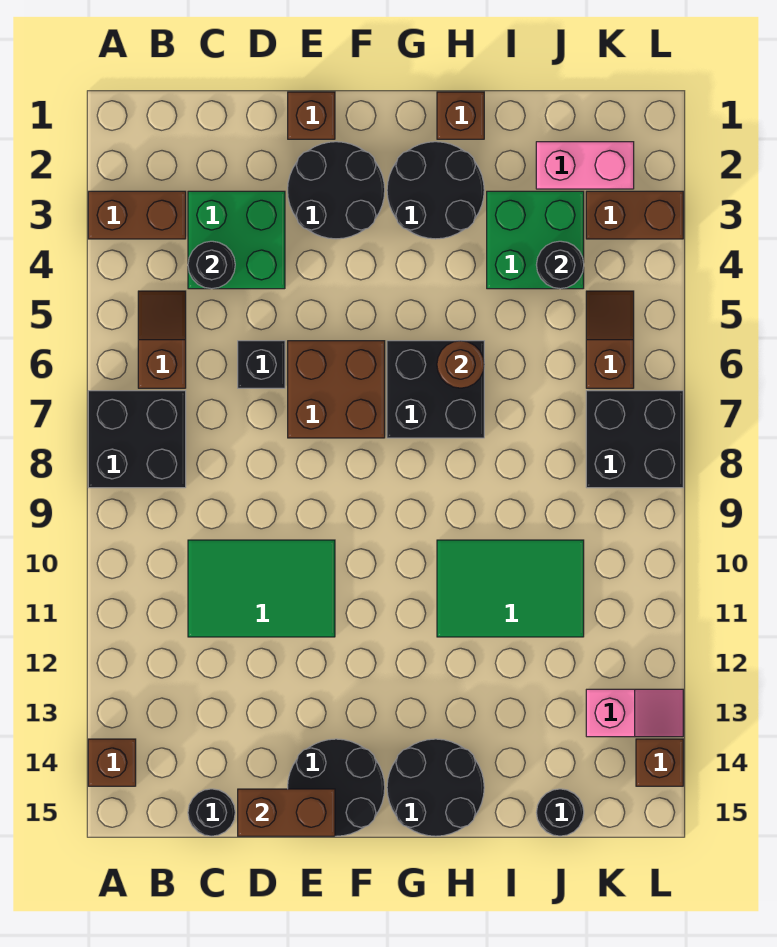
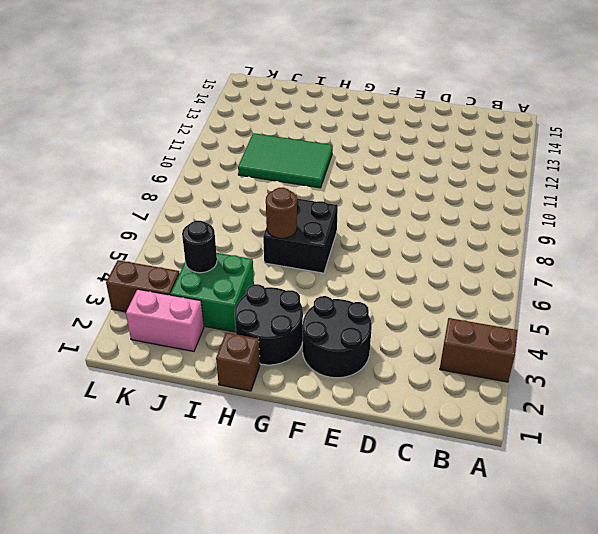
none -> black 2x2 brick [88,391,186,488]
none -> brown 1x1 brick [88,739,136,786]
none -> brown 1x2 slope [138,291,186,388]

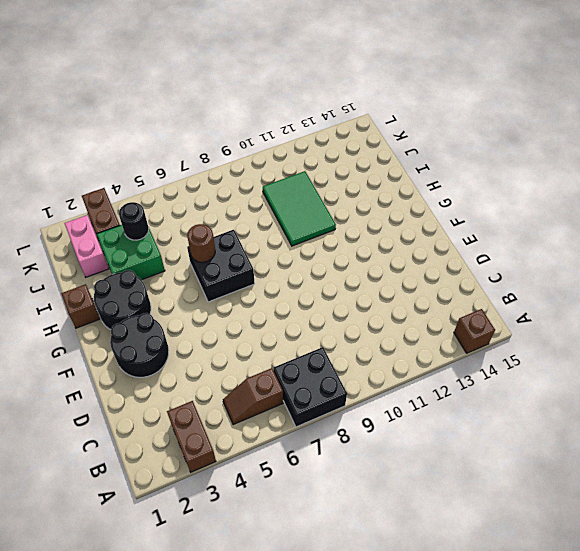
none -> green 2x2 brick [188,191,285,289]
none -> green 2x3 tile [188,540,335,637]
none -> black 1x1 round brick [188,789,235,836]

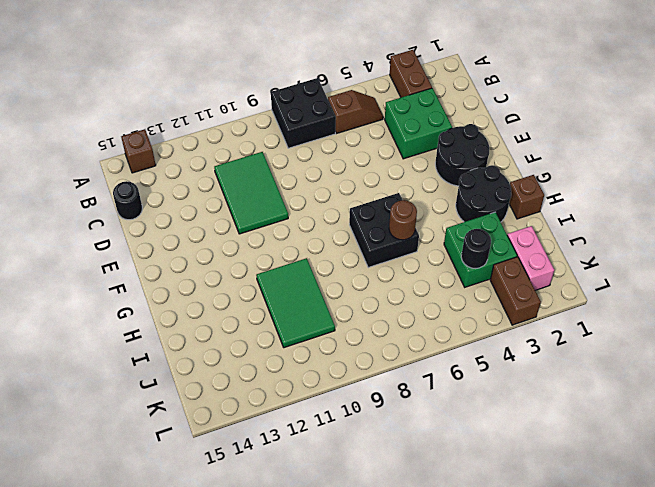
none -> black 1x1 brick [238,341,285,388]
none -> brown 1x1 brick [288,92,335,139]
none -> brown 2x2 brick [288,341,385,438]

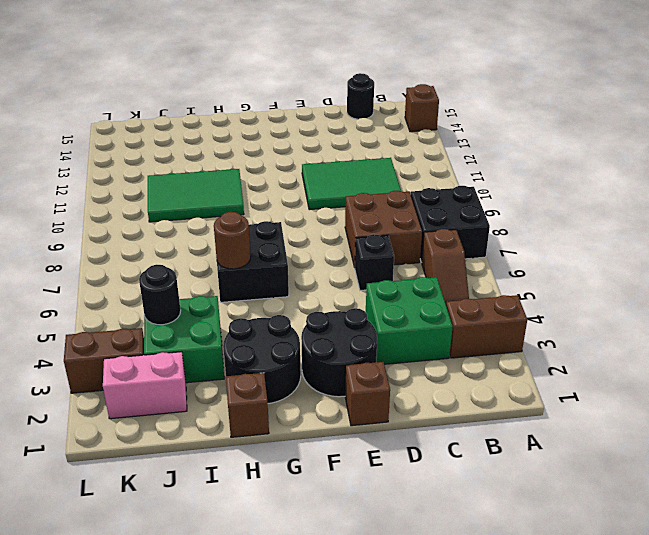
brown 2x2 brick [345,191,422,267] -> brown 2x2 brick moved to [288,341,385,438]
none -> black 2x2 round brick [288,739,385,836]
none -> black 2x2 round brick [387,739,484,836]
none -> black 1x1 round brick [536,789,584,836]

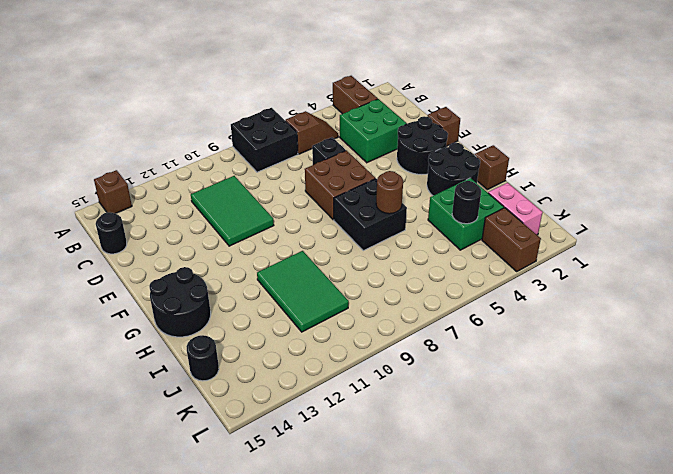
none -> black 2x2 round brick [288,739,385,836]
none -> brown 1x2 slope [586,291,634,388]
none -> black 2x2 brick [586,391,683,488]

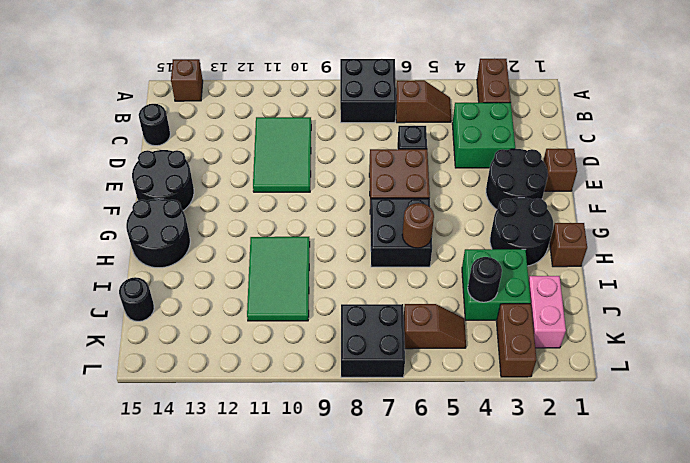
none -> pink 1x2 slope [586,689,683,737]
none -> brown 1x1 brick [636,739,683,786]
none -> black 1x1 round brick [188,241,235,289]

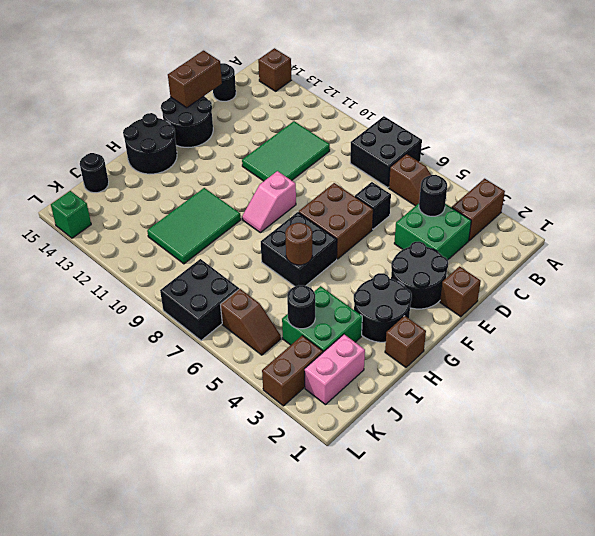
pink 1x2 slope [242,171,296,233] -> pink 1x2 slope moved to [586,689,683,737]
green 1x1 brick [51,191,91,238] -> brown 1x1 brick [636,739,683,786]

